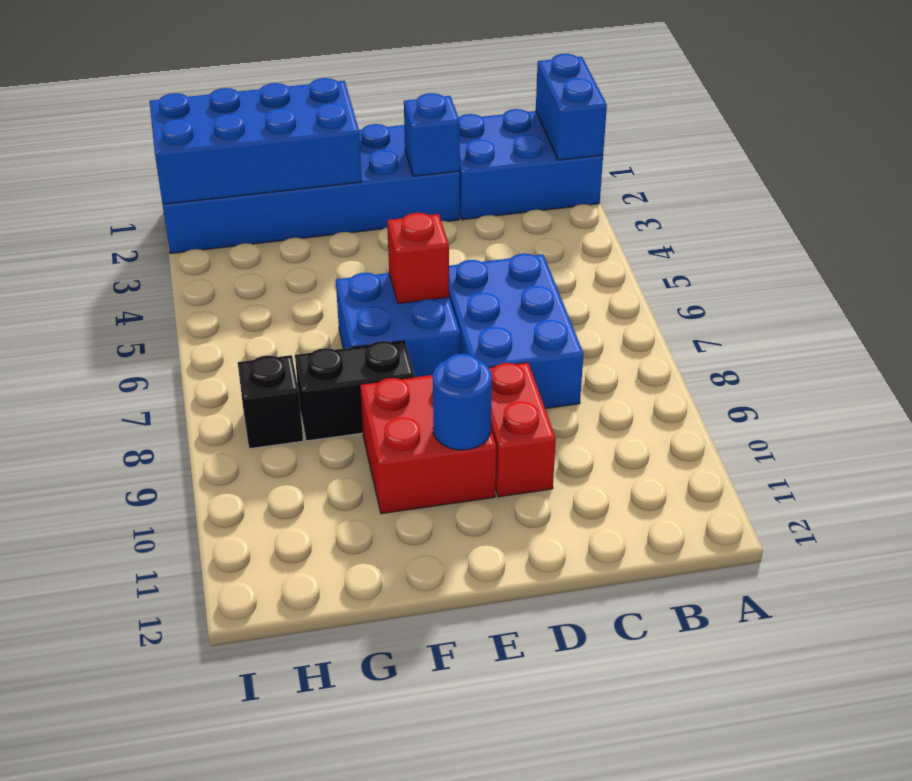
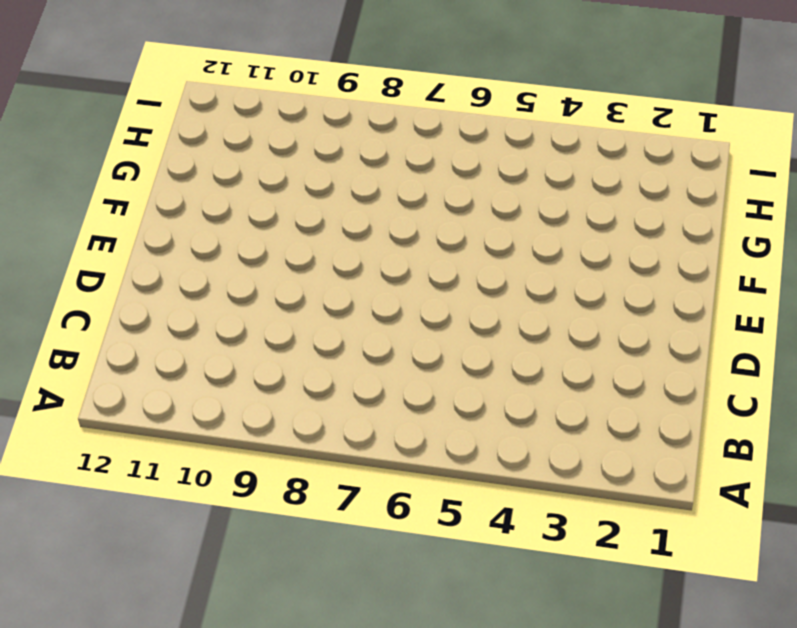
none -> blue 2x3 brick [459,109,603,220]
none -> blue 2x3 brick [449,254,584,409]
none -> blue 2x6 brick [163,124,460,254]

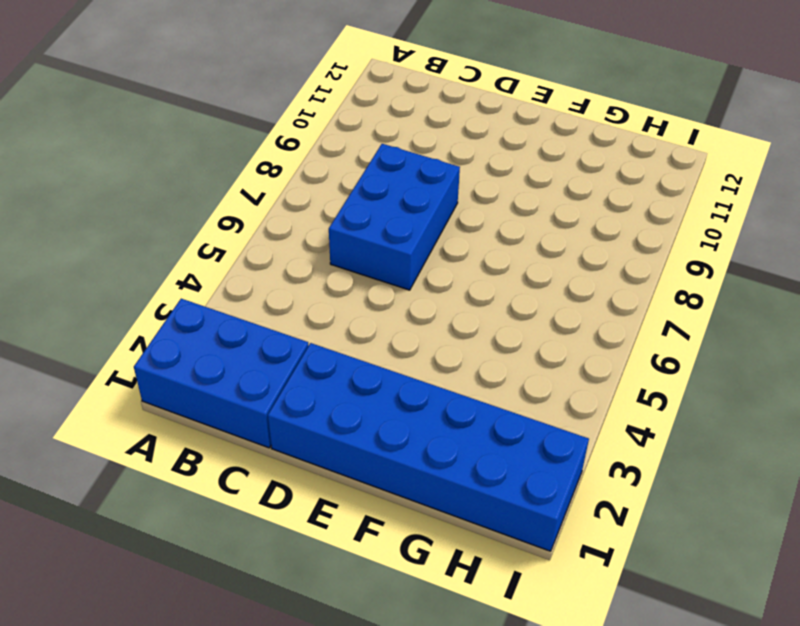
none -> red 1x2 brick [489,363,556,497]
none -> blue 2x2 brick [336,273,460,377]
none -> red 2x2 brick [360,375,496,514]

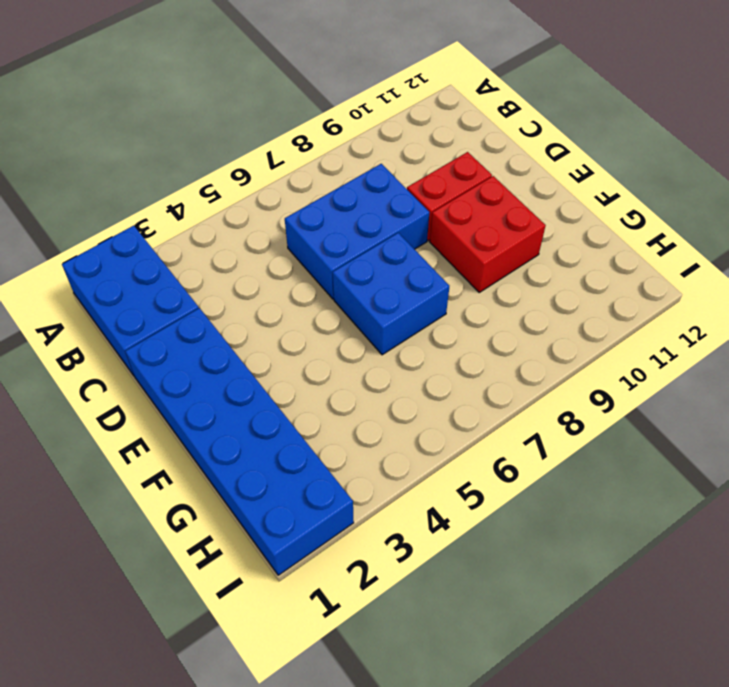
none -> black 1x2 brick [295,341,415,441]
none -> black 1x1 brick [238,355,303,449]
none -> blue 1x2 brick [536,54,607,160]

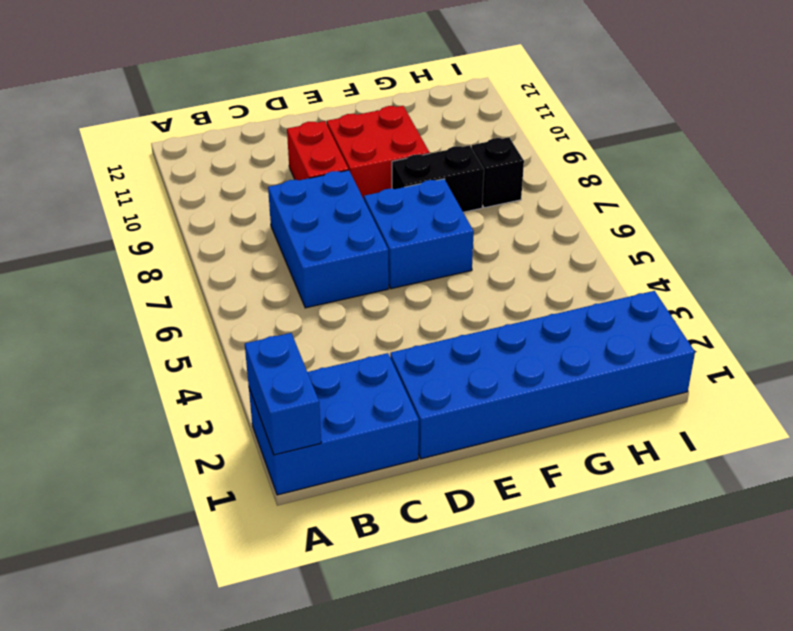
none -> blue 1x1 brick [404,93,460,176]
none -> red 1x1 brick [387,213,449,304]
none -> blue 1x1 round brick [433,354,492,450]

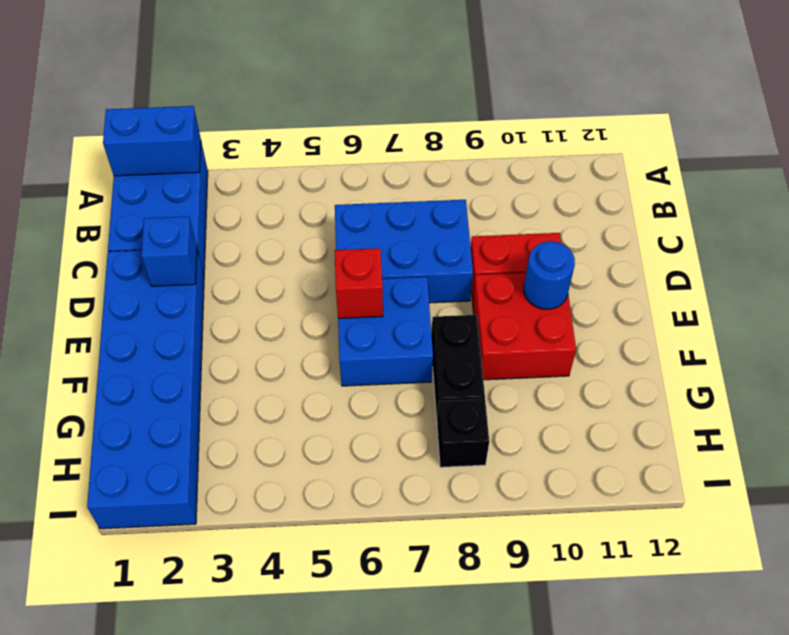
none -> blue 2x4 brick [150,78,362,204]

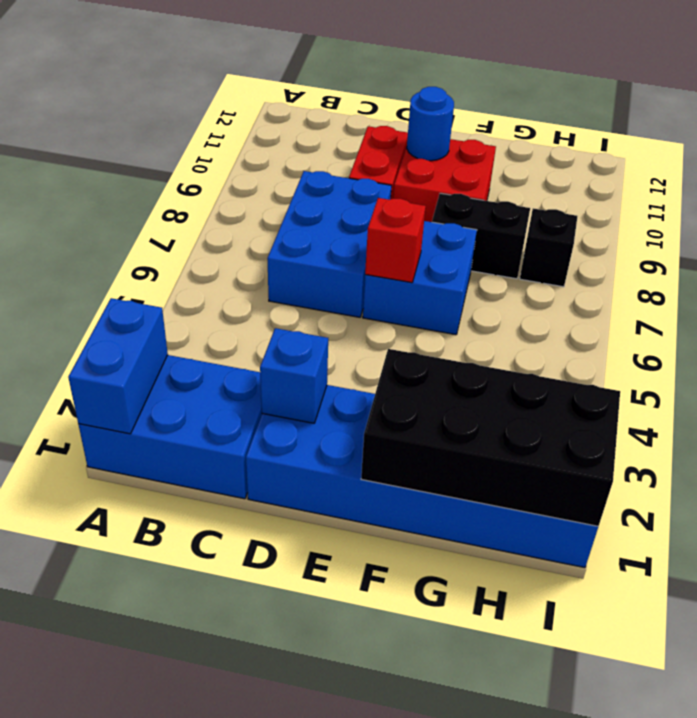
black 2x4 brick [361,349,620,526] -> blue 2x4 brick [150,78,362,204]

